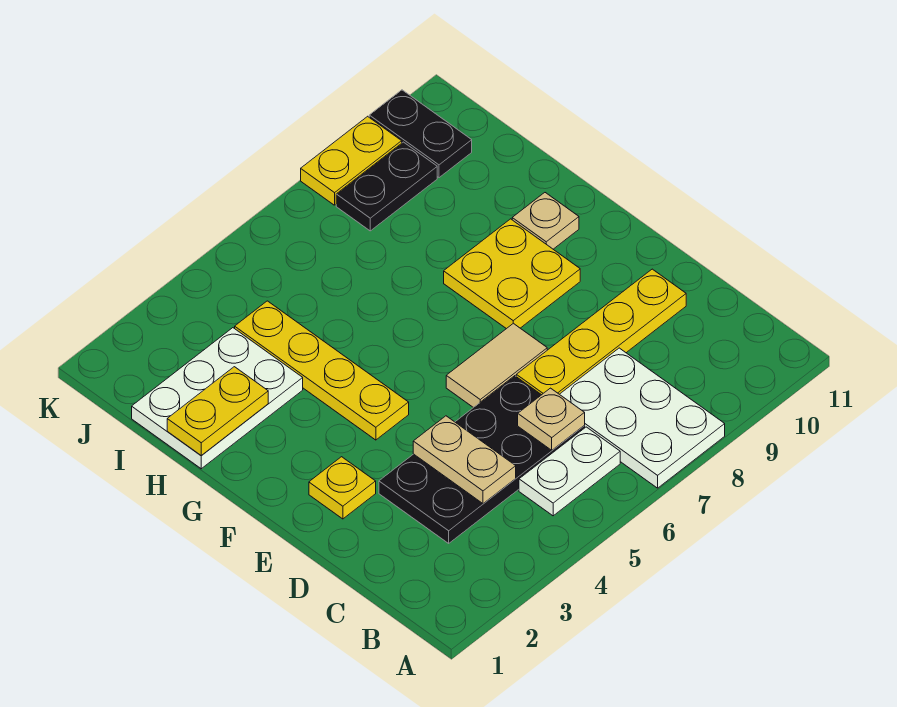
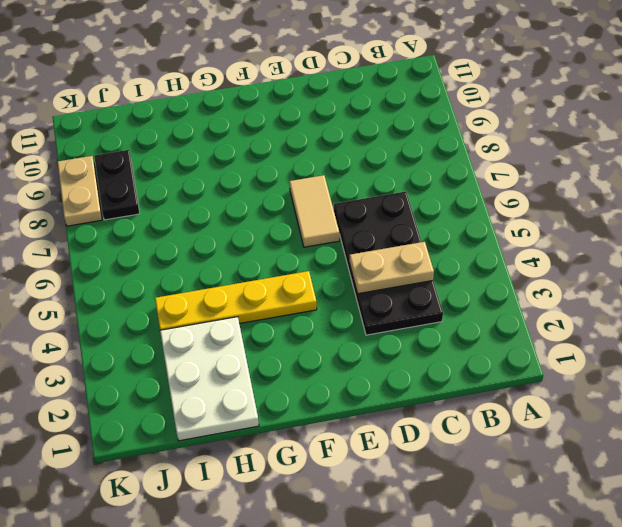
tan 1x2 plate [57,156,102,226] -> yellow 1x2 plate [301,116,402,205]
none -> white 2x3 plate [560,348,725,488]
none -> white 1x2 plate [519,427,620,516]
none -> yellow 1x4 plate [516,269,686,395]

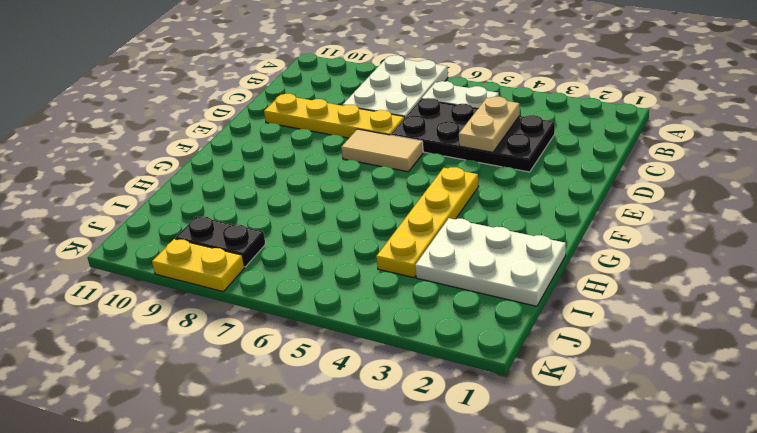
none -> yellow 1x1 plate [309,457,376,519]
none -> yellow 2x2 plate [444,219,580,329]
none -> tan 1x1 plate [512,193,579,249]

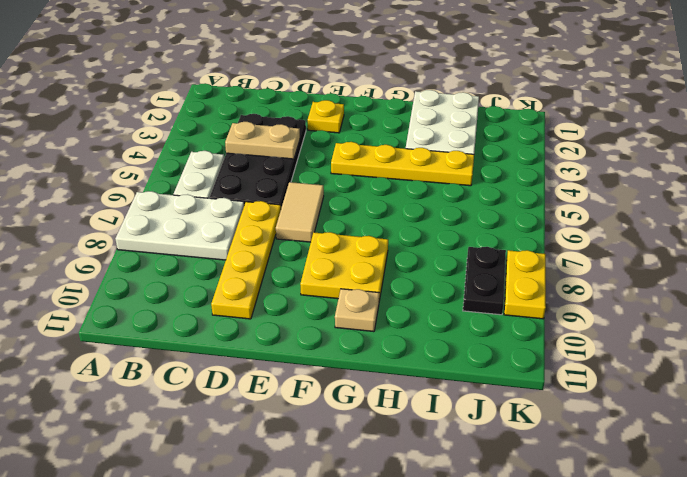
none -> black 1x2 plate [369,90,472,178]
none -> tan 1x1 plate [518,388,585,450]
none -> yellow 1x2 plate [167,367,268,456]

